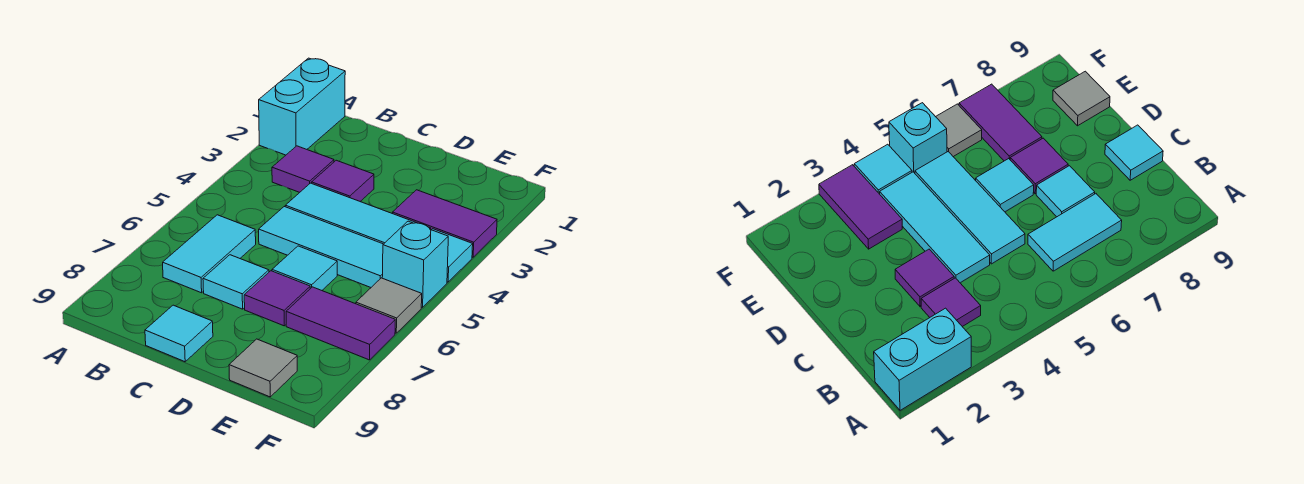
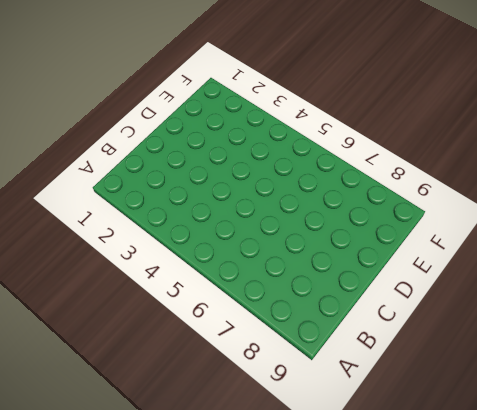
none -> cyan 1x2 brick [259,58,345,155]
none -> purple 1x1 tile [272,146,334,192]
none -> cyan 1x2 tile [163,215,256,293]

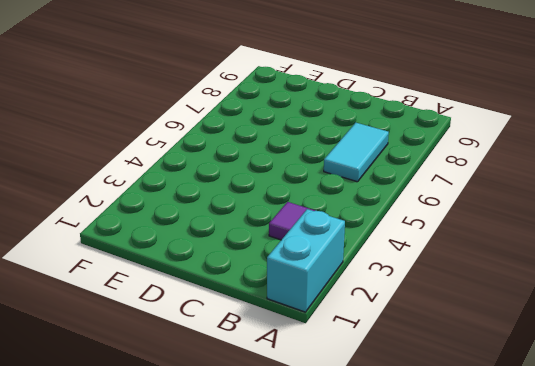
none -> purple 1x1 tile [312,160,374,201]
none -> cyan 1x3 tile [285,183,431,244]
none -> cyan 1x3 tile [259,207,383,287]

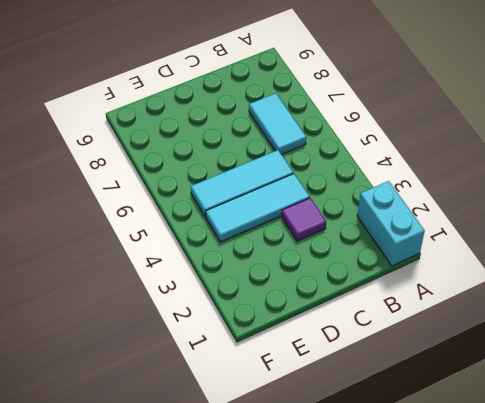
none -> purple 1x1 tile [272,146,334,192]
none -> cyan 1x1 tile [203,255,269,309]
none -> cyan 1x1 tile [145,305,213,362]

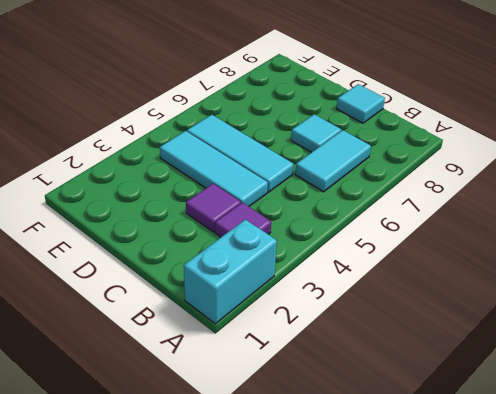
none -> cyan 1x1 tile [272,246,337,290]
none -> purple 1x1 tile [244,271,310,326]
none -> purple 1x2 tile [393,190,497,257]

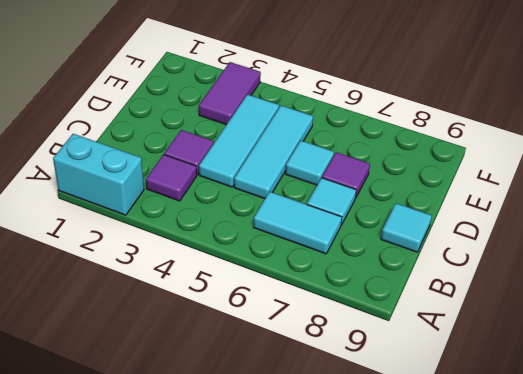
none -> purple 1x2 tile [286,287,395,360]
none -> grey 1x1 tile [229,339,297,397]
none -> cyan 1x1 tile [432,229,473,282]

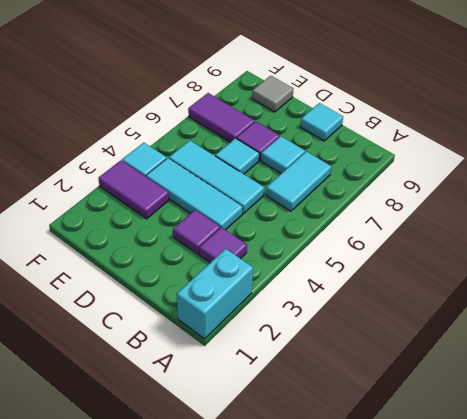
none -> cyan 1x1 brick [382,221,448,307]
none -> grey 1x1 tile [356,278,422,333]

